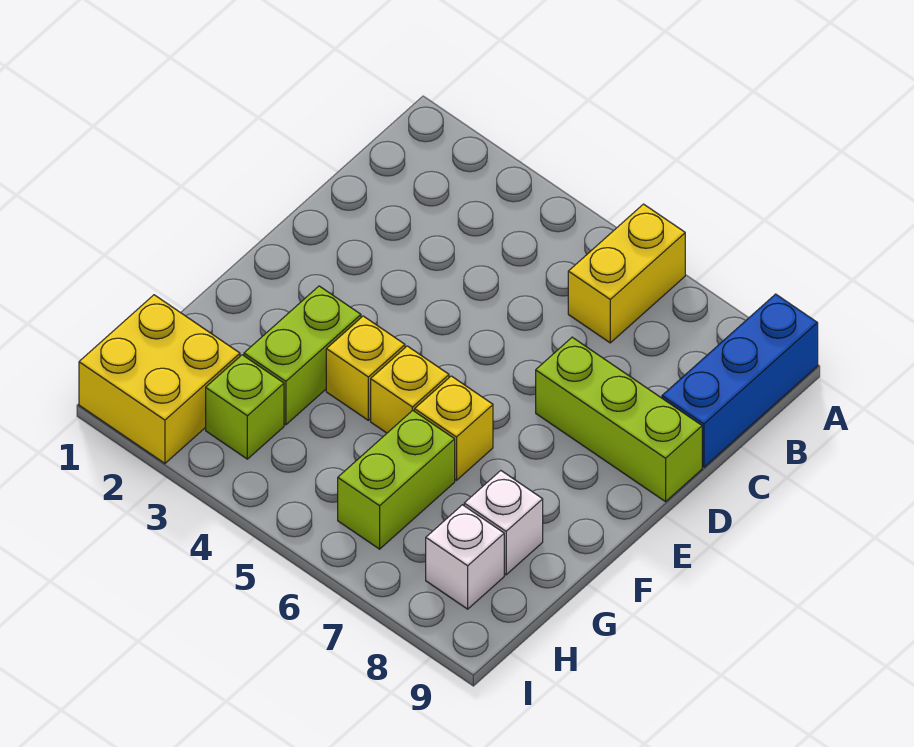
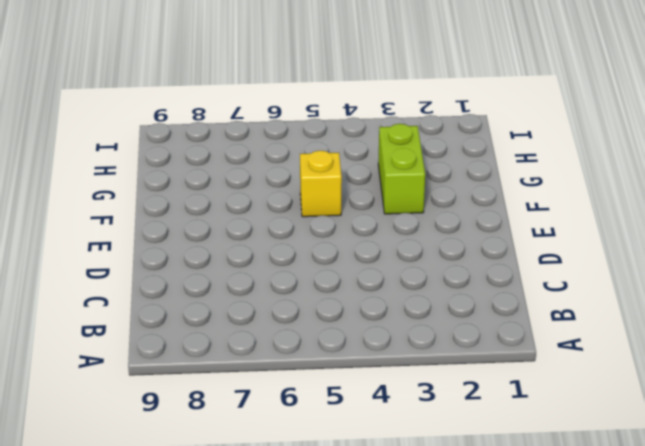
none -> yellow 1x2 brick [568,204,685,343]
none -> blue 1x3 brick [662,294,818,467]
none -> lime 1x3 brick [536,337,702,502]

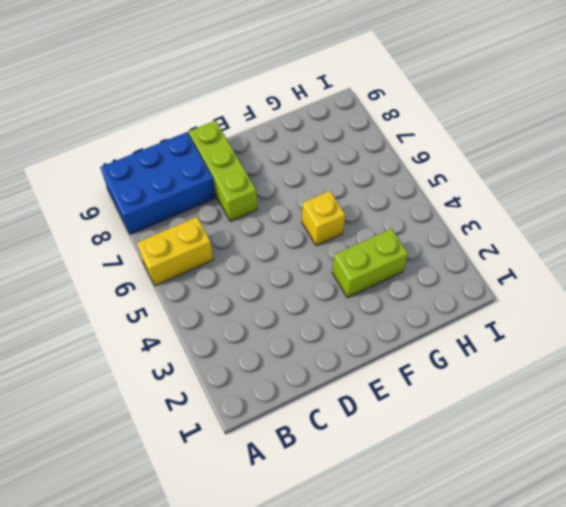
blue 2x3 brick [100,132,216,234] -> blue 1x3 brick [662,294,818,467]
none -> yellow 1x1 brick [326,316,405,420]
none -> yellow 1x1 brick [415,376,493,480]
none -> lime 1x2 brick [338,410,455,549]

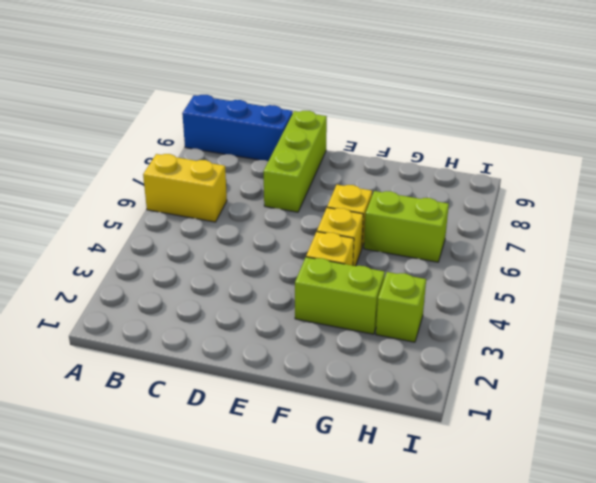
none -> white 1x1 brick [464,471,543,575]
none -> yellow 2x2 brick [79,295,240,463]
none -> white 1x1 brick [426,505,504,609]

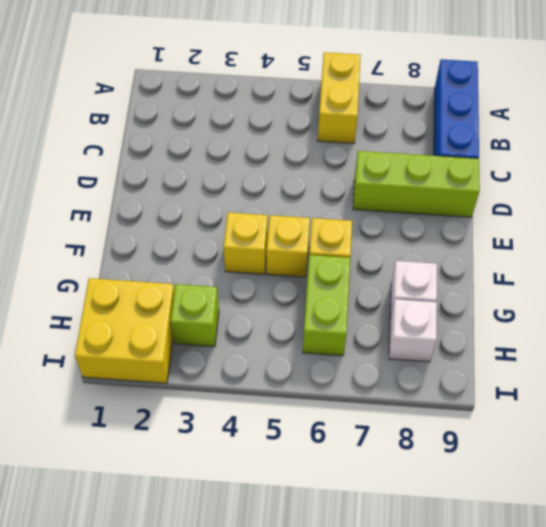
none -> lime 1x2 brick [244,286,361,425]

